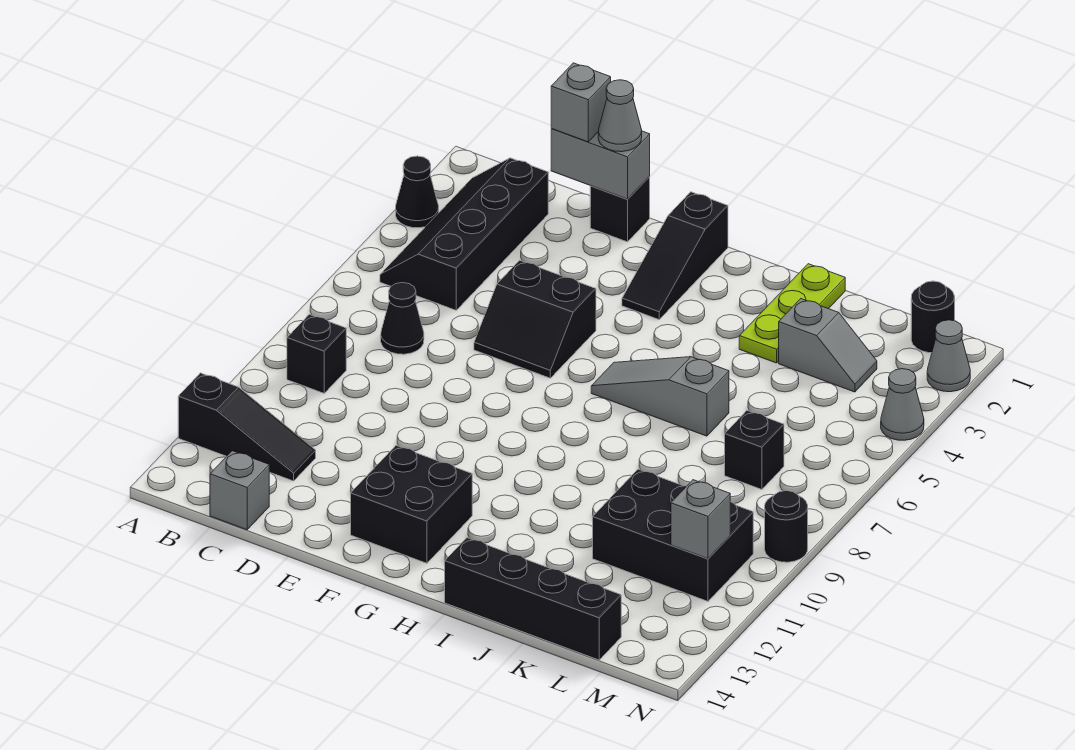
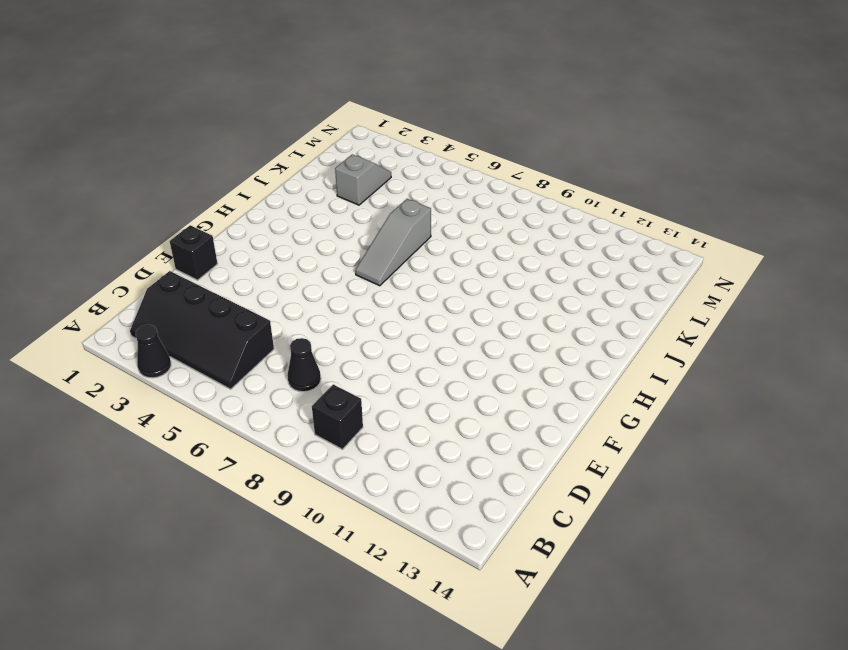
none -> black 1x3 slope [178,373,316,481]
none -> grey 1x1 brick [210,451,270,530]
none -> black 2x2 slope [474,260,596,378]

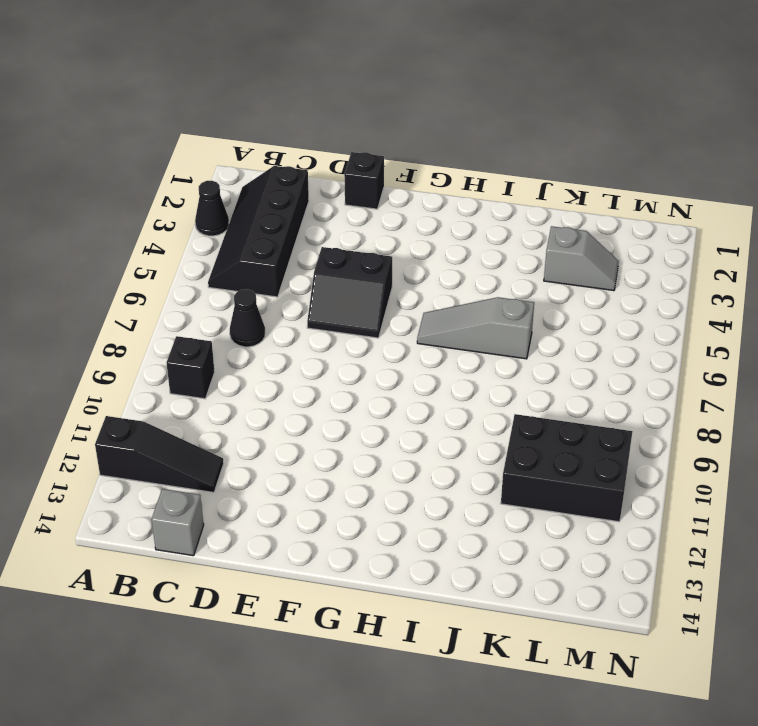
none -> black 2x2 brick [351,446,472,563]
none -> black 1x3 slope [622,192,728,319]
none -> black 1x4 brick [445,538,621,660]

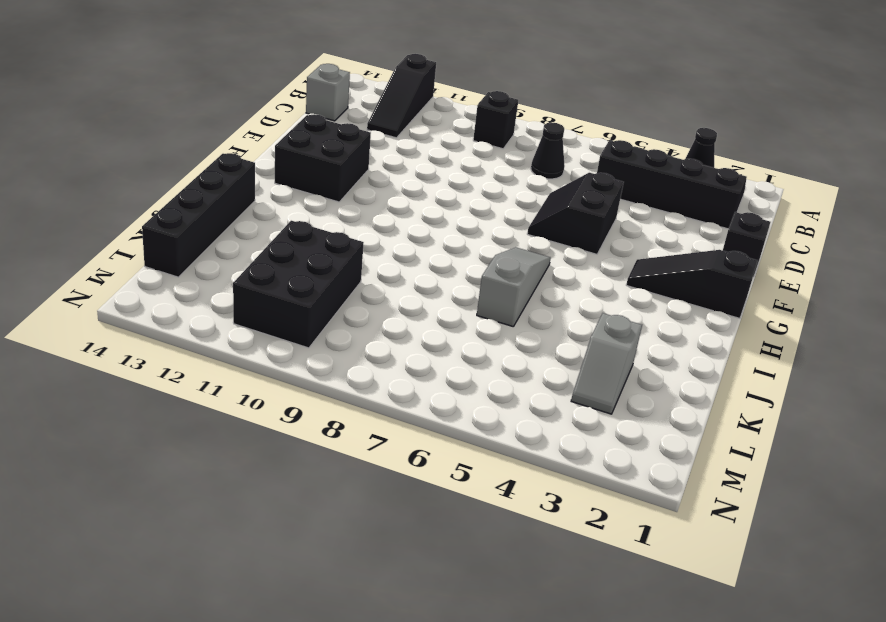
none -> lime 1x3 plate [739,264,845,363]
none -> black 1x1 brick [725,411,784,489]
none -> black 1x1 round brick [911,281,955,353]

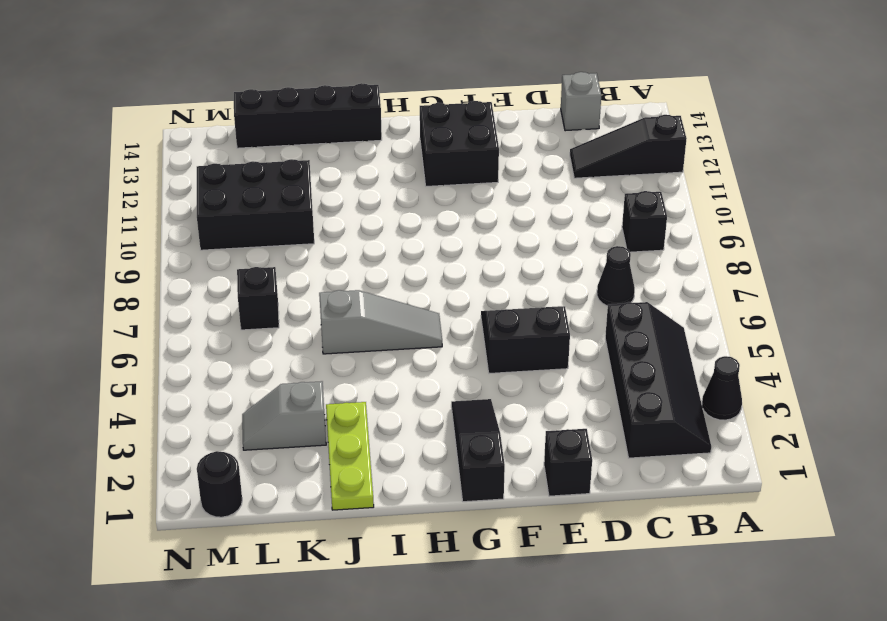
none -> grey 1x1 cone [927,320,970,392]
none -> grey 1x1 cone [881,369,924,440]
none -> black 1x1 round brick [765,491,808,562]

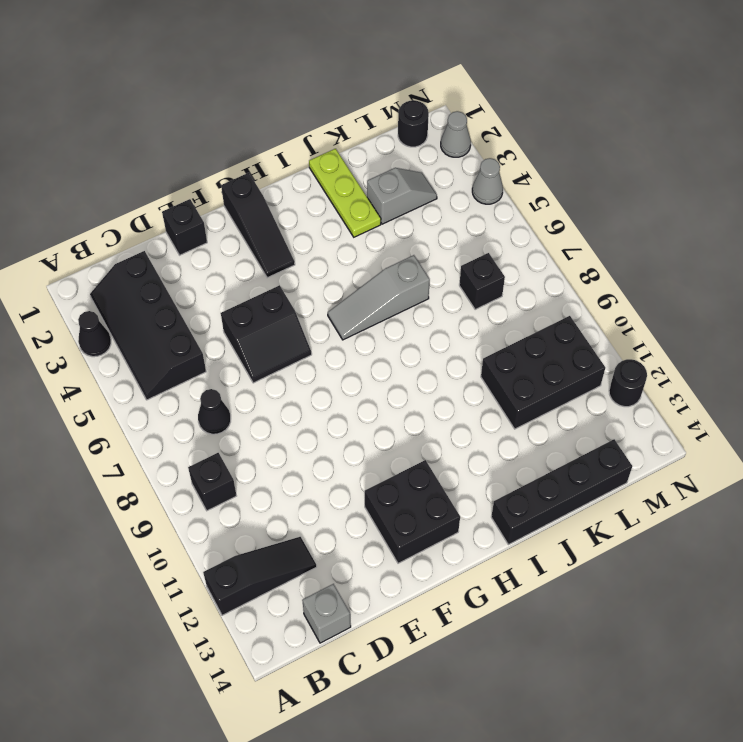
black 1x1 round brick [609,359,647,407] -> black 1x1 round brick moved to [765,491,808,562]
none -> grey 1x2 brick [551,129,650,199]
none -> grey 1x1 brick [671,480,730,559]
none -> grey 1x1 brick [551,63,611,142]

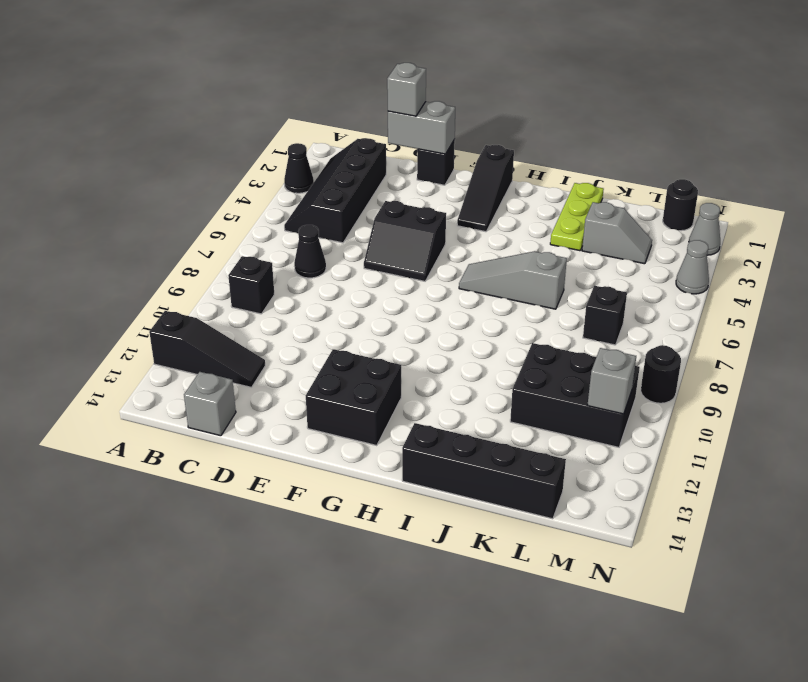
none -> grey 1x1 cone [598,80,642,152]

